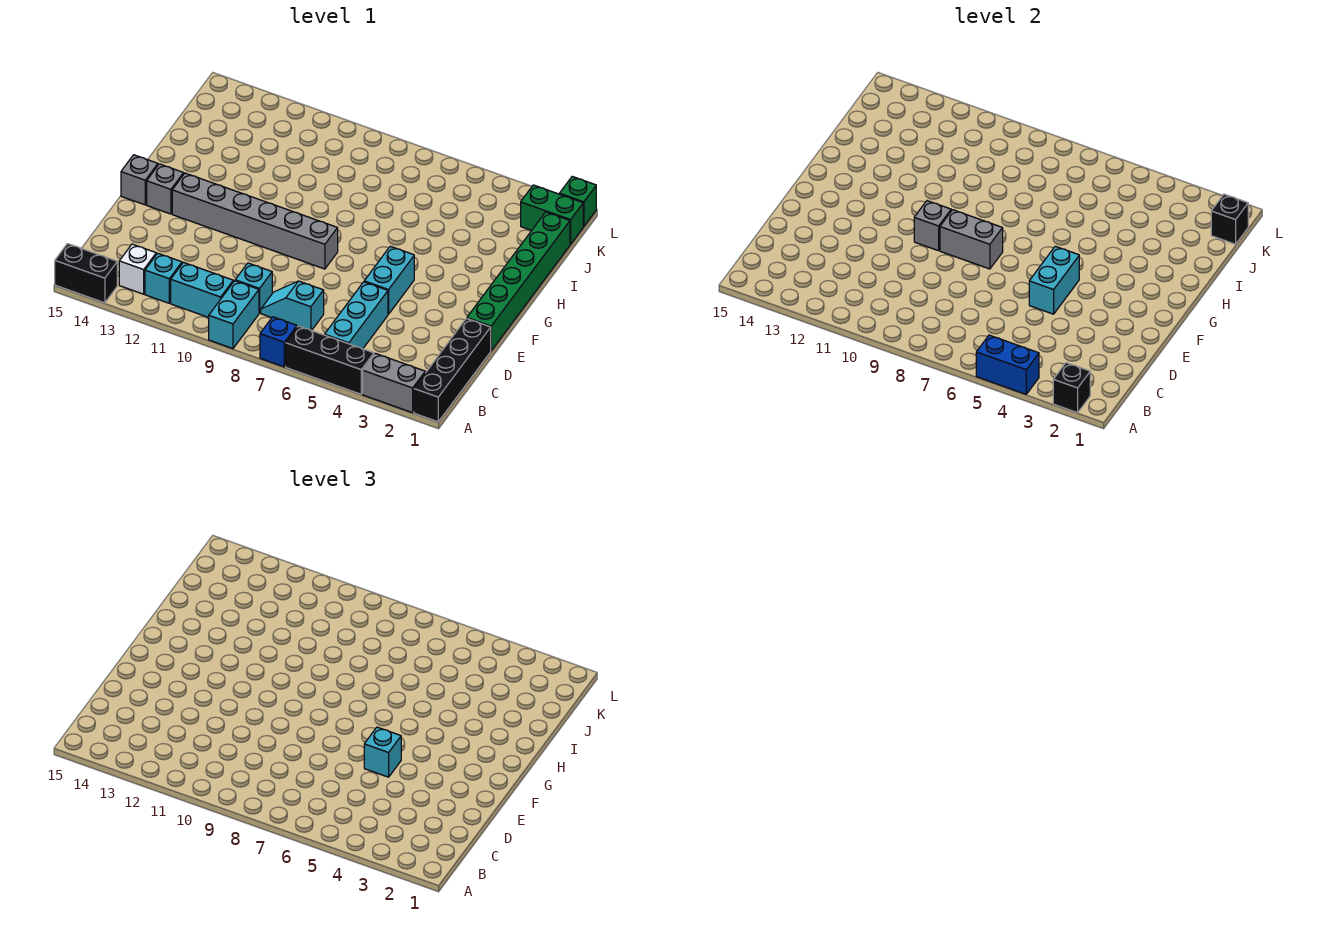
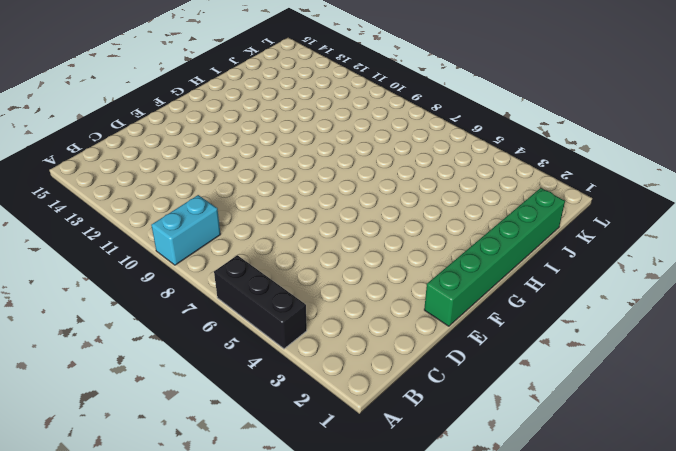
none -> black 1x4 brick [414,318,491,422]
none -> grey 1x2 brick [363,353,425,413]
none -> blue 1x1 brick [260,317,297,367]

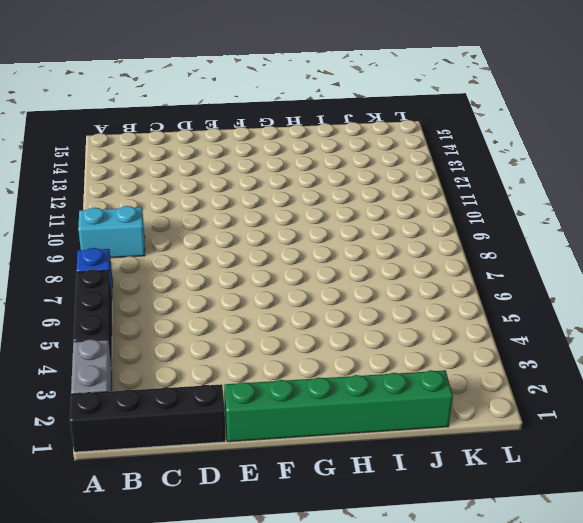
none -> black 1x2 brick [55,244,117,303]
none -> cyan 1x3 brick [325,282,388,349]
none -> cyan 1x2 brick [171,262,233,317]

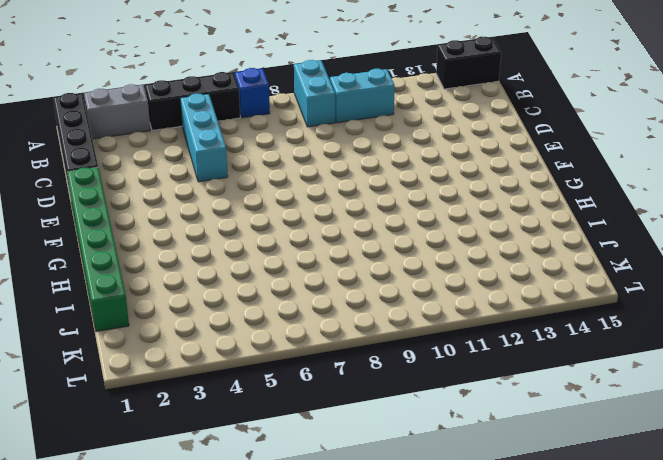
none -> cyan 1x1 brick [145,253,182,303]
none -> white 1x1 brick [119,244,156,294]
none -> cyan 1x2 slope [261,281,324,331]

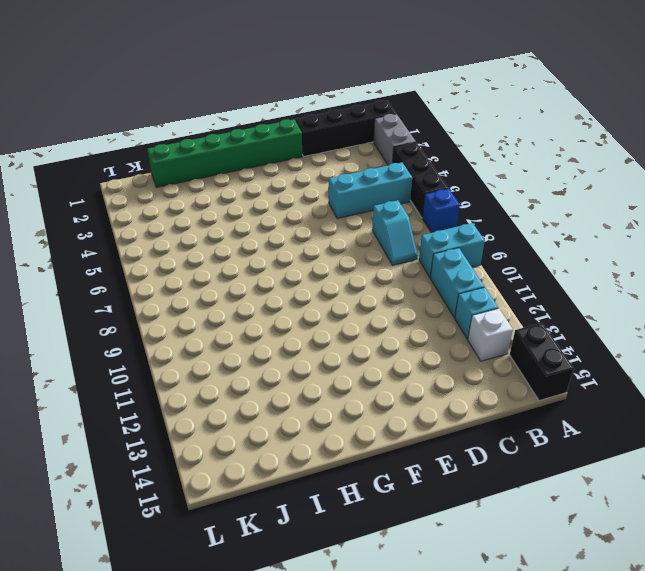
none -> cyan 1x1 brick [235,263,272,313]
none -> cyan 1x2 brick [364,246,414,314]
none -> grey 1x6 brick [172,173,338,269]

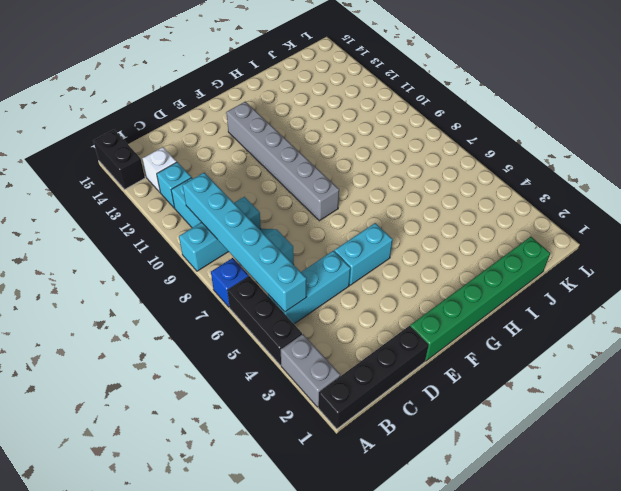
cyan 1x6 brick [183,173,307,312] -> none
none -> grey 1x1 brick [147,164,184,214]
none -> grey 1x1 brick [121,155,158,205]
none -> green 1x2 brick [521,185,583,244]

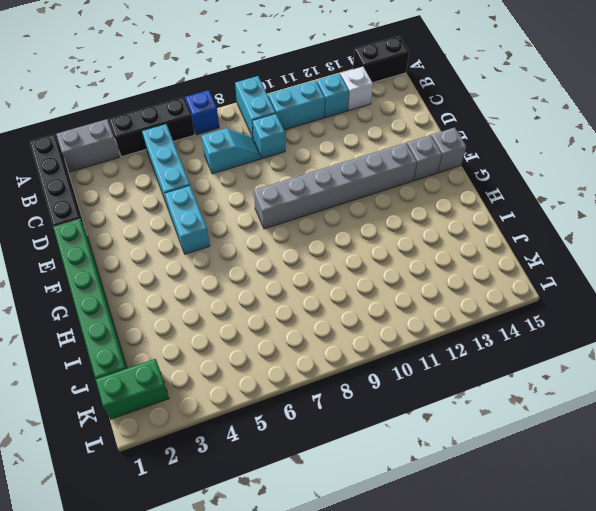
none -> green 1x1 brick [559,176,596,227]
none -> black 1x1 brick [1053,363,1090,413]
none -> blue 1x2 brick [976,335,1039,394]

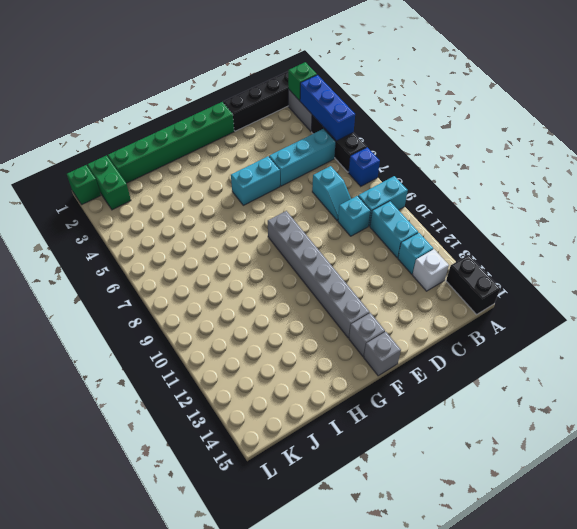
green 1x1 brick [288,62,317,101] -> black 1x1 brick [1053,363,1090,413]
blue 1x3 brick [300,75,355,141] -> blue 1x2 brick [976,335,1039,394]
none -> cyan 1x2 brick [1029,246,1079,314]
none -> grey 1x2 brick [940,210,1003,269]
none -> grey 1x1 brick [914,201,951,251]

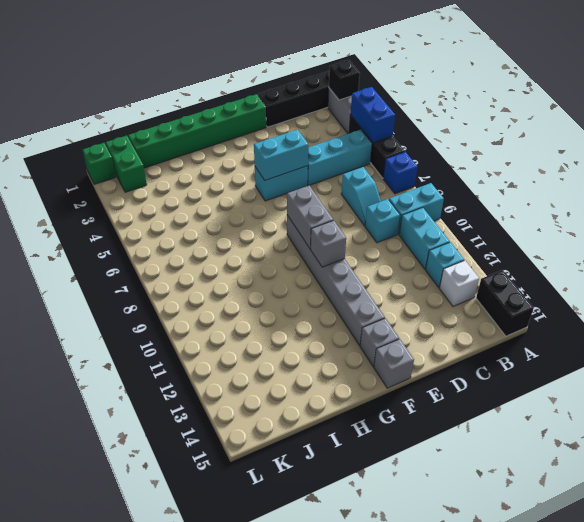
none -> black 1x1 brick [1211,194,1248,244]
none -> cyan 1x1 brick [364,727,401,777]

